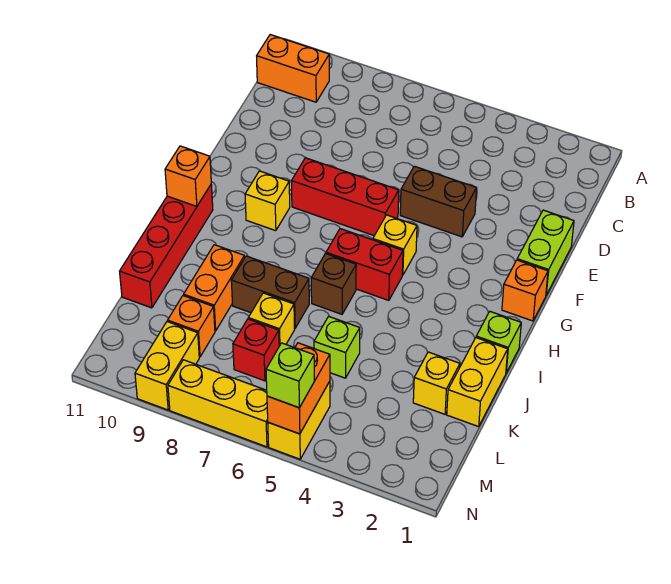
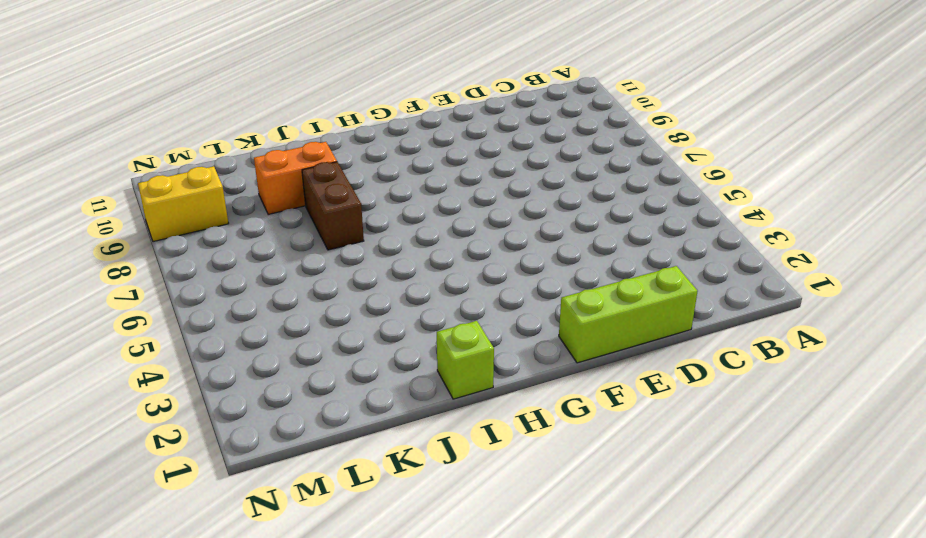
lime 1x3 brick [559,266,698,363] -> lime 1x2 brick [517,210,574,295]
none -> orange 1x2 brick [257,35,329,102]
none -> brown 1x2 brick [400,166,477,237]
none -> red 1x3 brick [291,158,399,236]

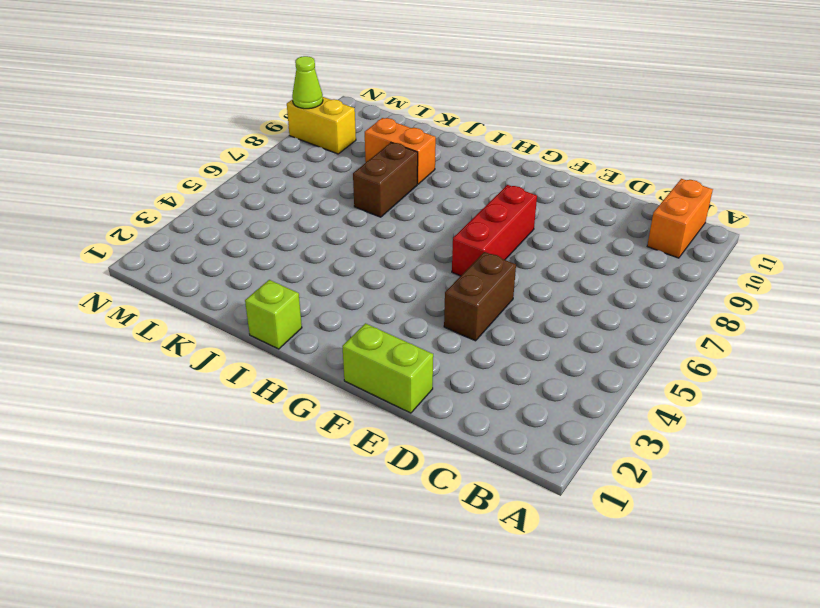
lime 1x1 cone [292,56,323,109] -> none
none -> orange 1x1 brick [502,260,548,321]
none -> yellow 1x1 brick [373,215,417,275]
none -> yellow 1x1 brick [245,171,290,231]

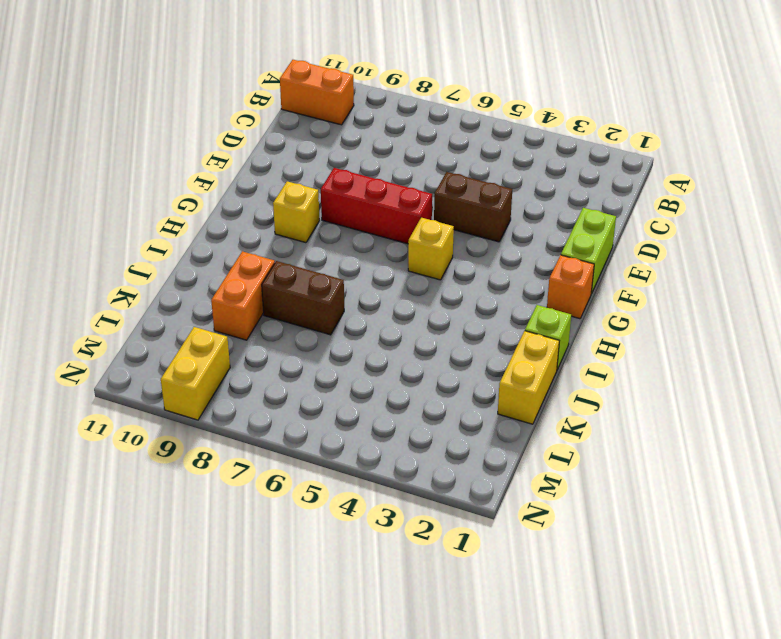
none -> red 1x2 brick [326,229,403,300]
none -> red 1x4 brick [120,185,213,308]
none -> brown 1x1 brick [311,254,356,314]

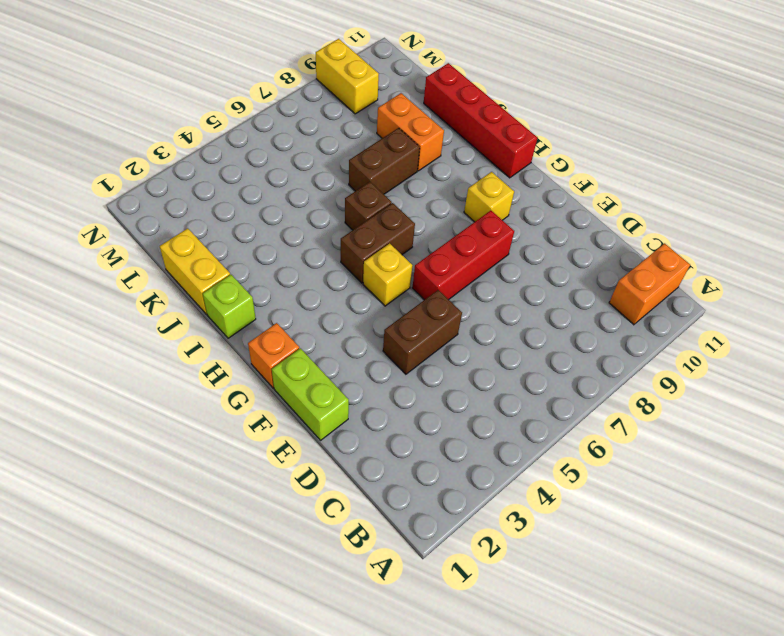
brown 1x2 brick [341,203,415,283] -> red 1x2 brick [326,229,403,300]
none -> yellow 1x1 brick [413,352,460,414]
none -> lime 1x1 brick [314,316,360,378]
none -> yellow 1x1 brick [248,293,295,346]

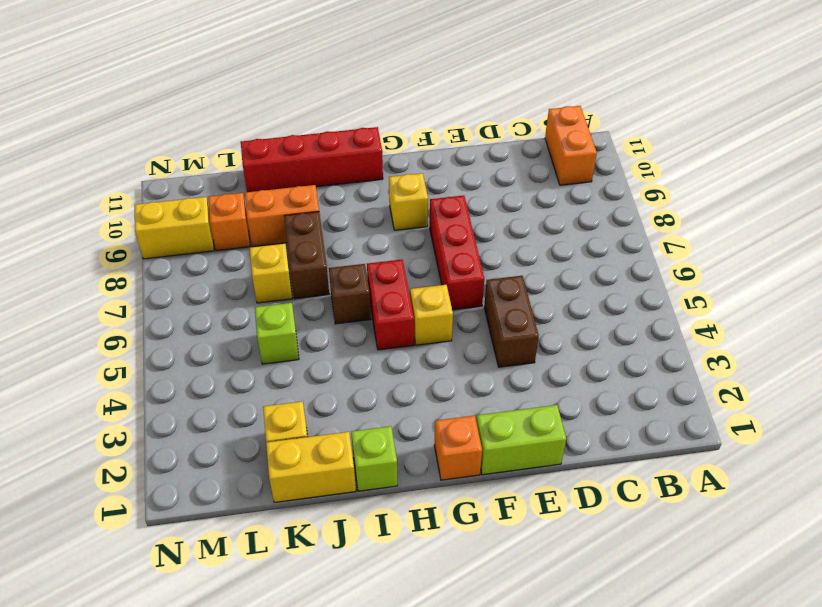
none -> red 1x1 brick [233,319,279,381]
none -> yellow 1x2 brick [268,381,330,459]
none -> yellow 1x3 brick [168,360,268,447]

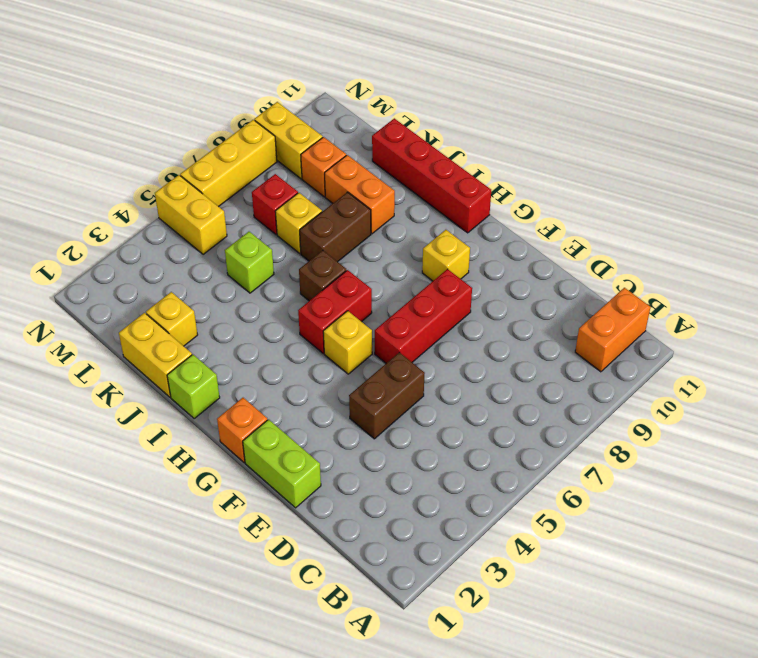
none -> orange 1x1 brick [165,146,211,206]
none -> orange 1x2 brick [267,343,330,434]
none -> lime 1x1 brick [266,343,314,408]

